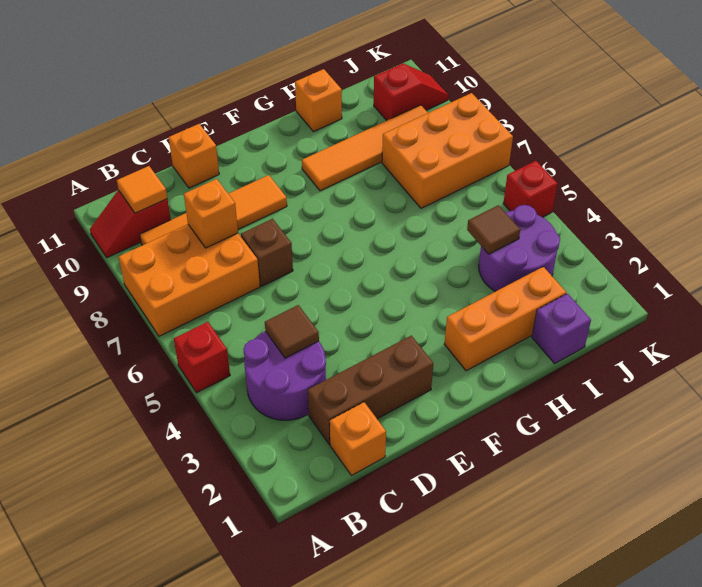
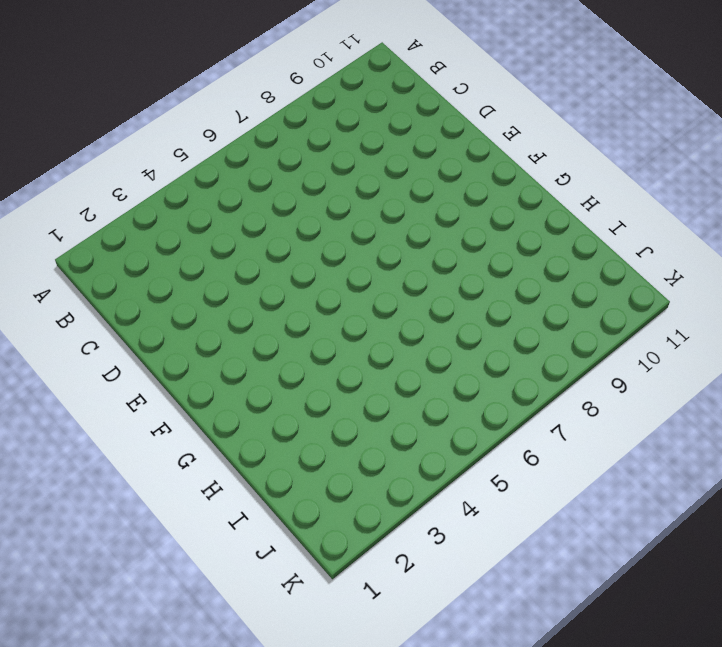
none -> red 1x1 brick [174,322,230,393]
none -> orange 2x3 brick [119,224,260,336]
none -> red 1x2 slope [90,190,171,258]

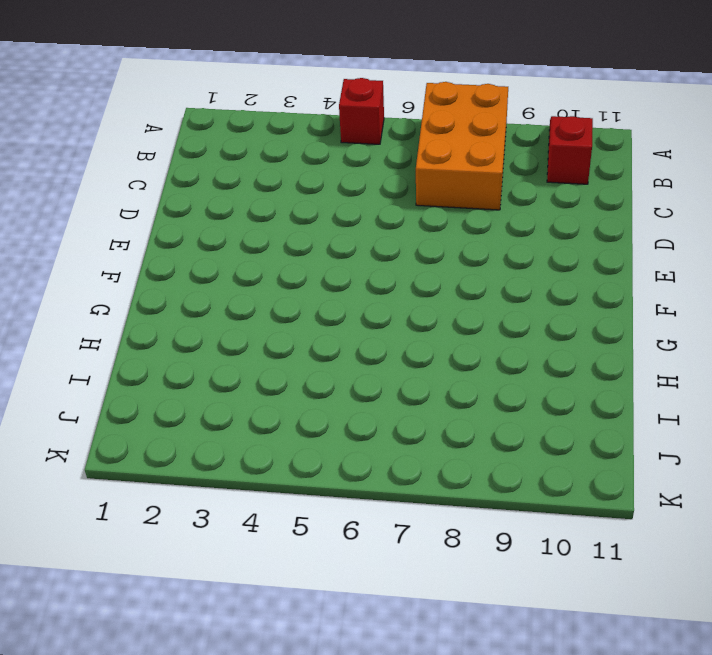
none -> purple 2x2 round brick [243,331,326,420]
none -> orange 1x4 tile [140,175,287,245]
none -> orange 1x1 brick [330,402,386,476]

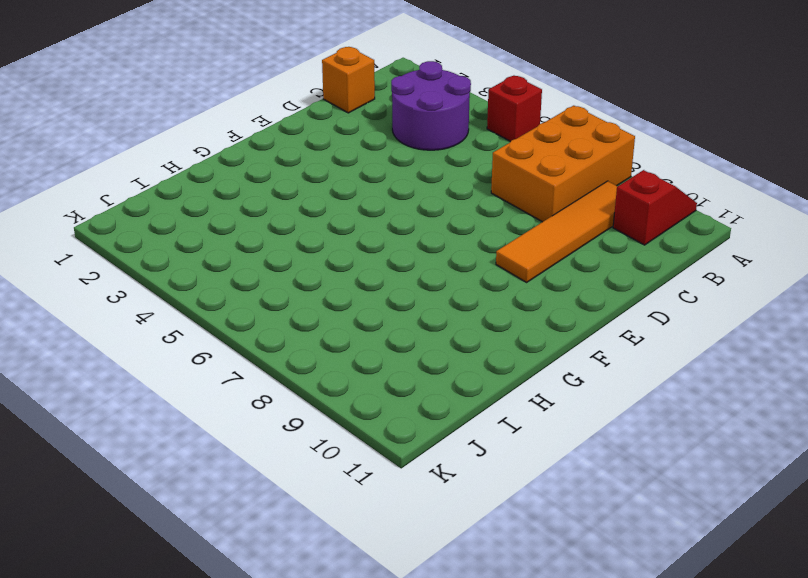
none -> brown 1x3 brick [308,336,433,444]
none -> brown 1x1 brick [241,219,293,286]
none -> orange 1x1 brick [169,124,219,188]

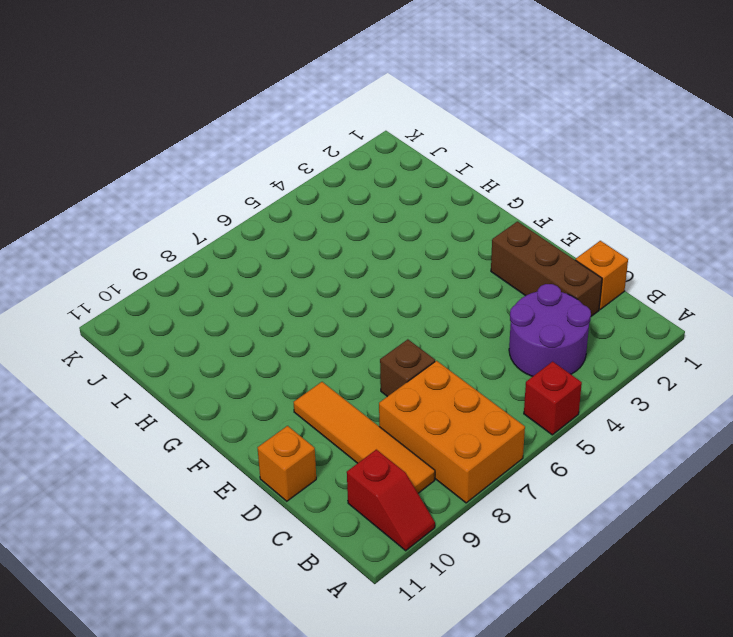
none -> orange 1x3 brick [444,267,566,371]
none -> orange 1x4 tile [302,105,428,191]
none -> orange 1x1 brick [295,69,342,132]

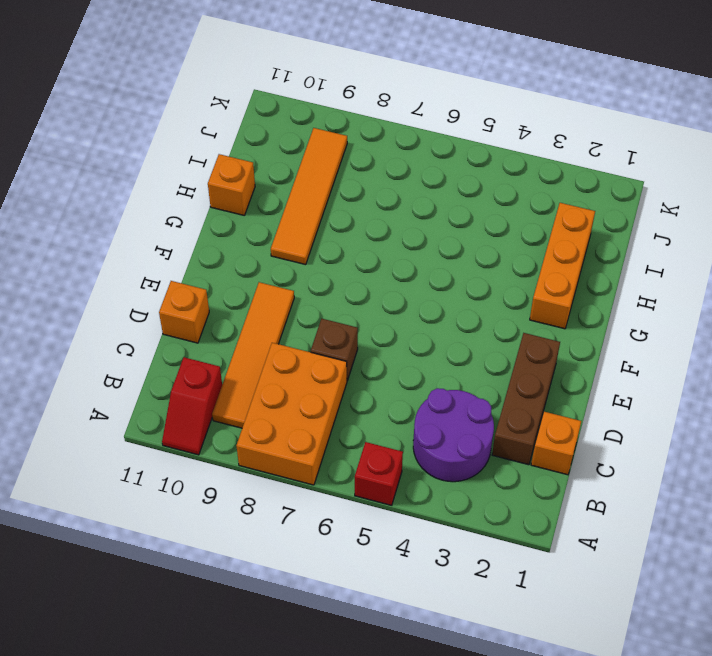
none -> purple 1x1 brick [532,294,591,363]
none -> purple 2x2 round brick [479,205,560,292]
none -> orange 2x3 brick [382,93,513,208]

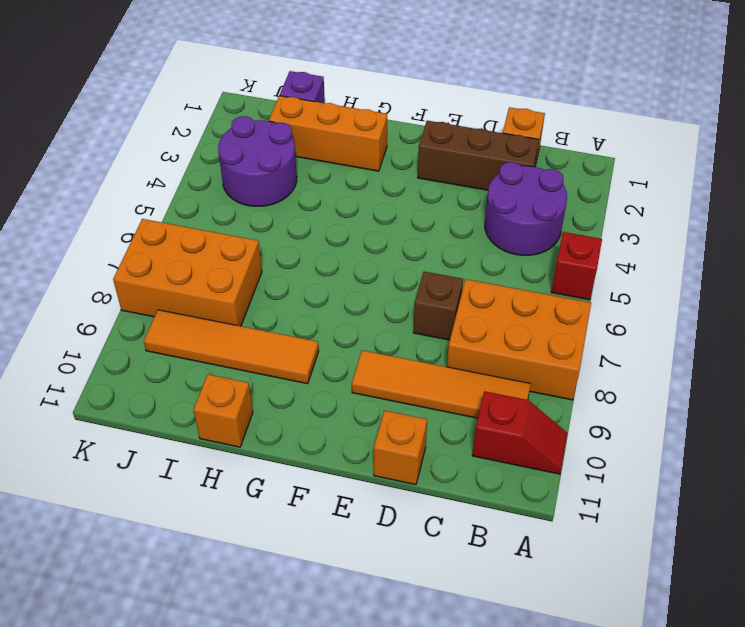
none -> red 1x2 slope [374,63,448,121]
none -> red 1x1 brick [503,161,557,217]
none -> orange 1x1 tile [117,166,167,213]

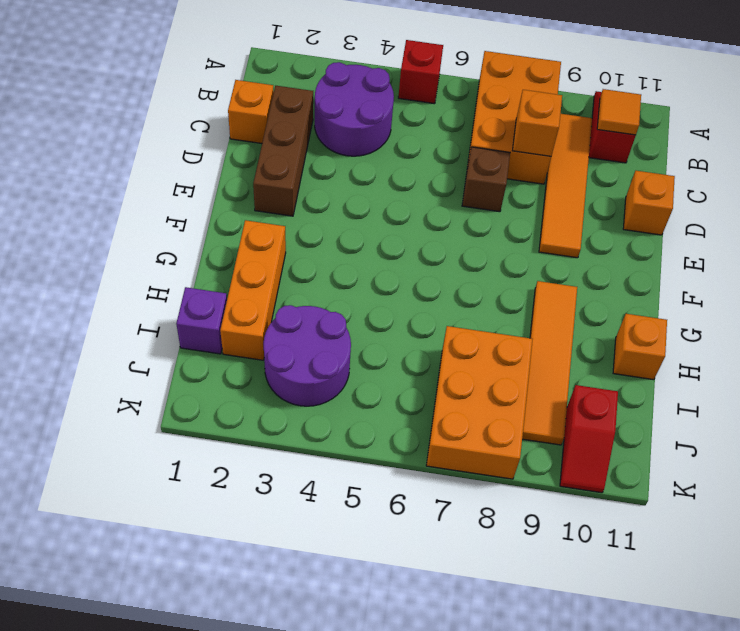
none -> red 1x1 brick [503,161,557,217]
none -> brown 1x1 tile [265,305,319,358]
none -> brown 1x1 tile [467,205,520,254]

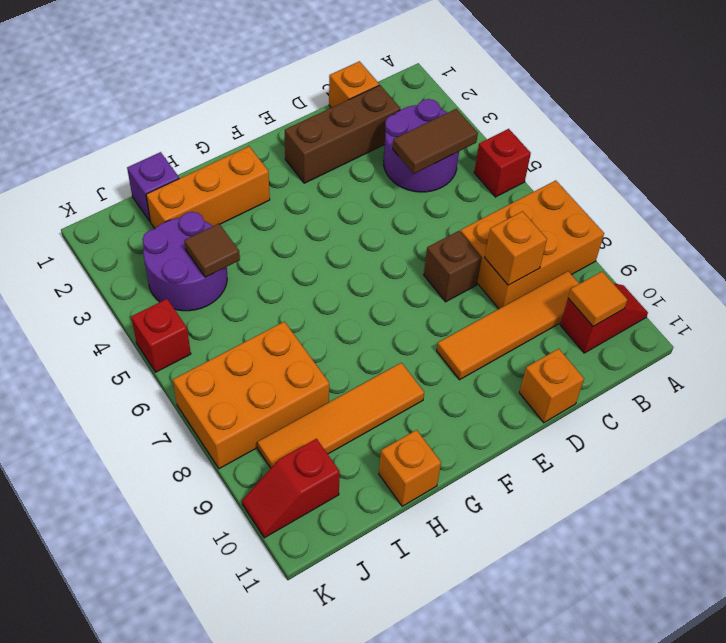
brown 1x2 tile [393,109,478,173] -> brown 1x1 tile [265,305,319,358]

